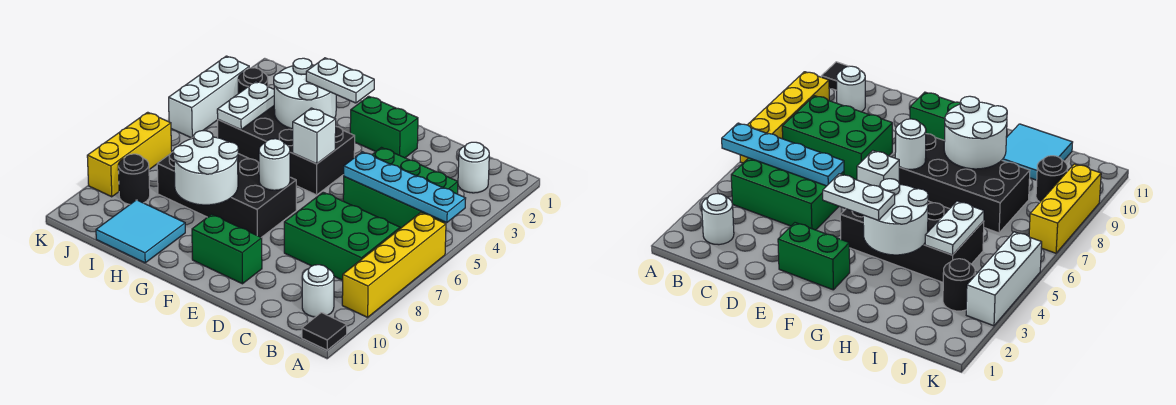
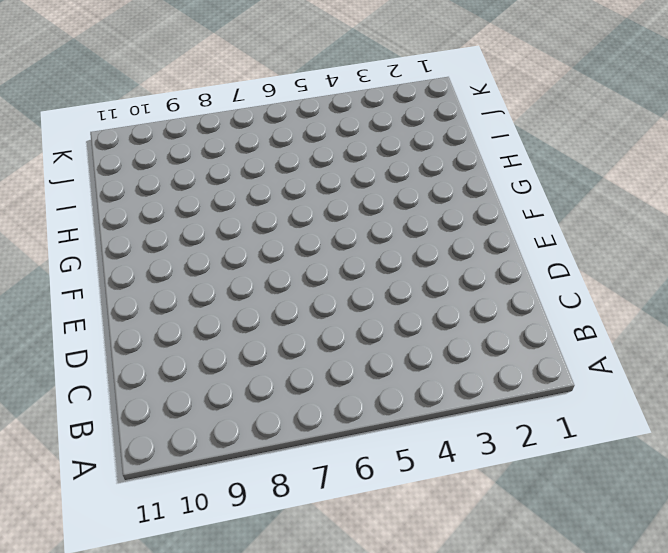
none -> yellow 1x4 brick [342,213,446,317]
none -> black 1x1 tile [302,313,347,350]
none -> white 1x1 round brick [458,142,489,193]

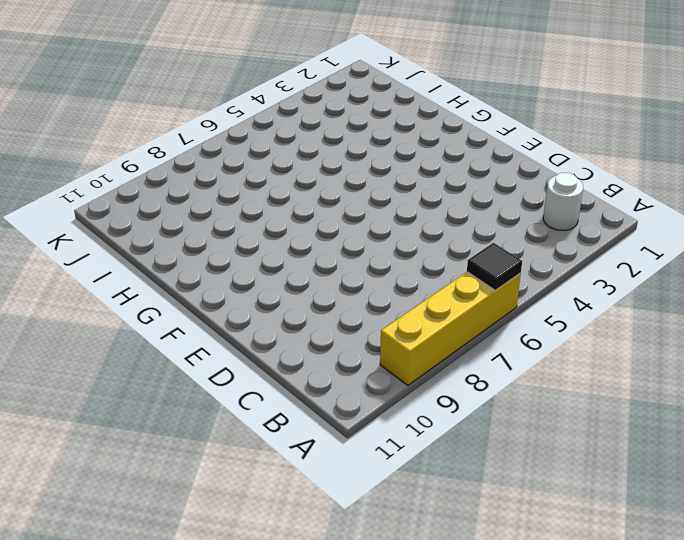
black 1x1 tile [467,243,522,290] -> black 1x1 tile moved to [302,313,347,350]
none -> green 2x3 brick [343,148,458,229]
none -> green 2x3 brick [284,192,400,280]
none -> white 1x1 round brick [302,265,334,317]

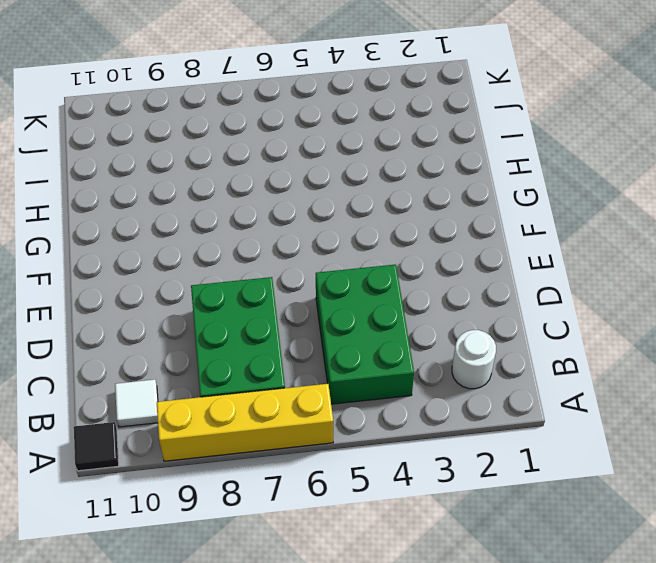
white 1x1 tile [115,379,158,427] -> white 1x1 round brick [302,265,334,317]
none -> green 1x2 brick [350,96,418,158]
none -> green 1x2 brick [192,214,262,284]
none -> black 2x4 brick [217,106,355,195]

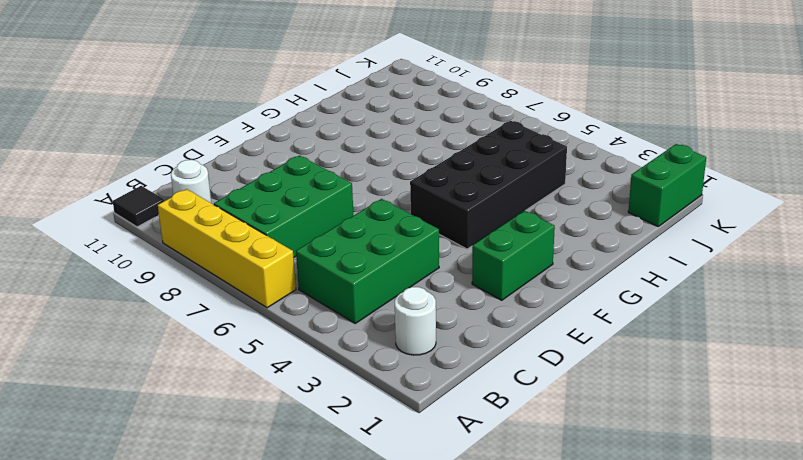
green 1x2 brick [628,144,706,226] -> green 1x2 brick moved to [192,214,262,284]
none -> black 2x4 brick [157,137,296,237]
none -> cyan 2x2 tile [96,200,185,263]
none -> black 1x1 round brick [238,68,268,94]

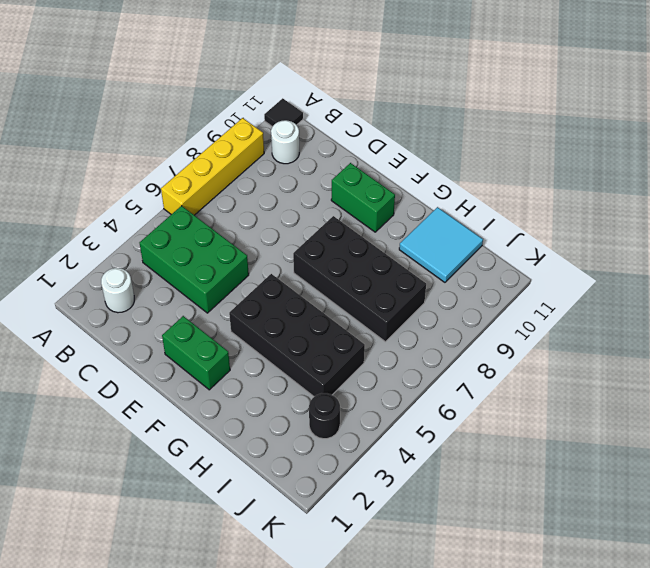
none -> green 2x3 brick [284,192,400,280]
none -> black 1x1 round brick [118,154,150,204]
none -> white 1x3 brick [169,56,249,138]

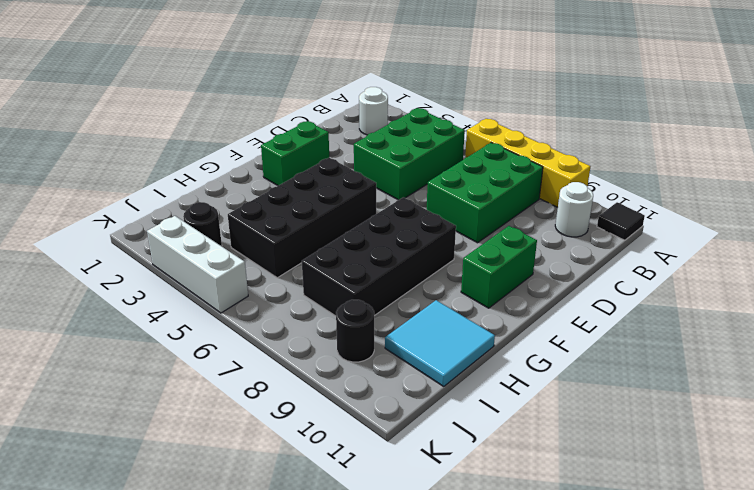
none -> yellow 1x3 brick [87,112,172,197]
none -> cyan 1x4 plate [344,152,466,223]
none -> white 1x1 brick [293,108,336,164]

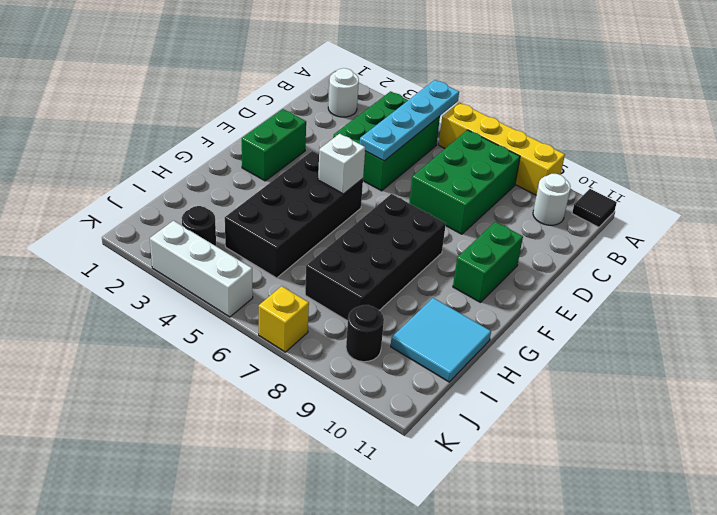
yellow 1x1 brick [259,286,309,352] -> yellow 1x3 brick [87,112,172,197]
none -> white 1x1 round brick [259,139,290,190]
none -> white 2x2 round brick [274,58,336,129]
none -> white 2x2 round brick [173,131,238,205]

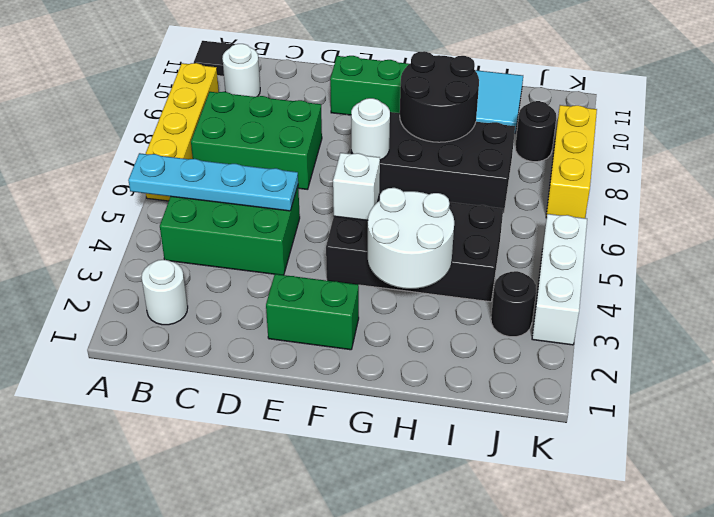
black 2x2 round brick [400,51,479,142] -> white 2x2 round brick [173,131,238,205]
none -> white 1x2 plate [217,81,274,130]
none -> white 1x2 plate [306,58,374,103]

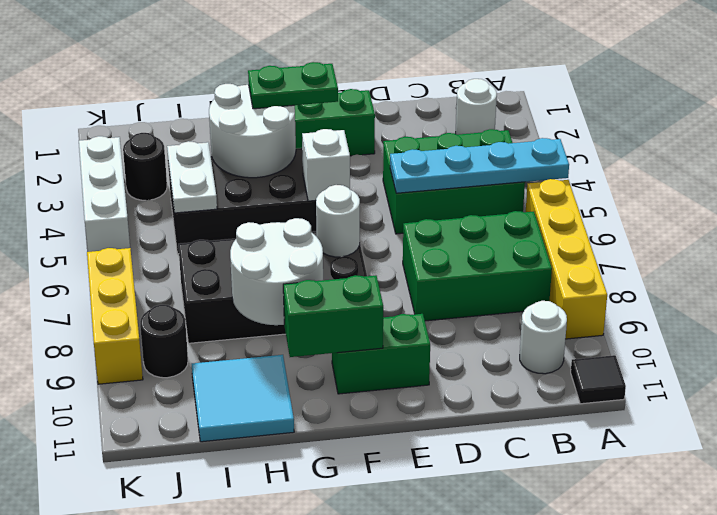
green 1x2 plate [248,62,338,109] -> white 1x2 plate [306,58,374,103]
green 1x2 brick [283,275,383,357] -> none

